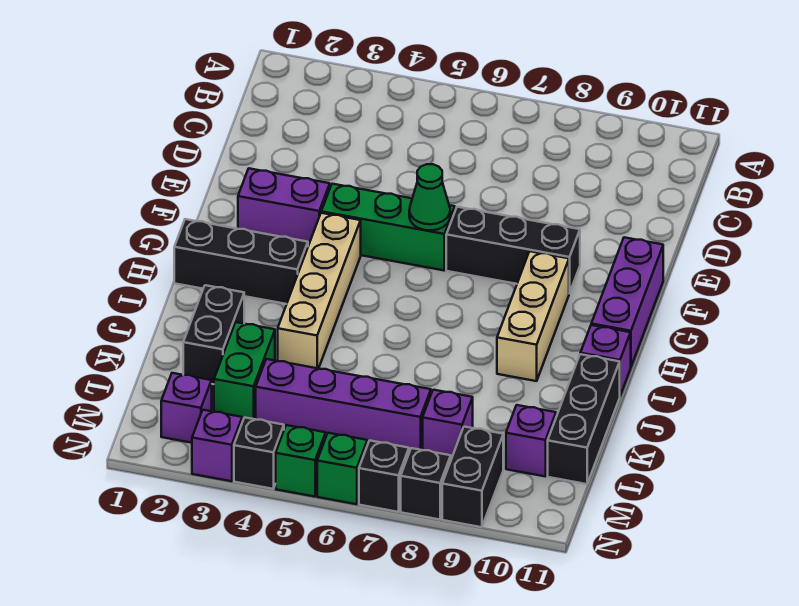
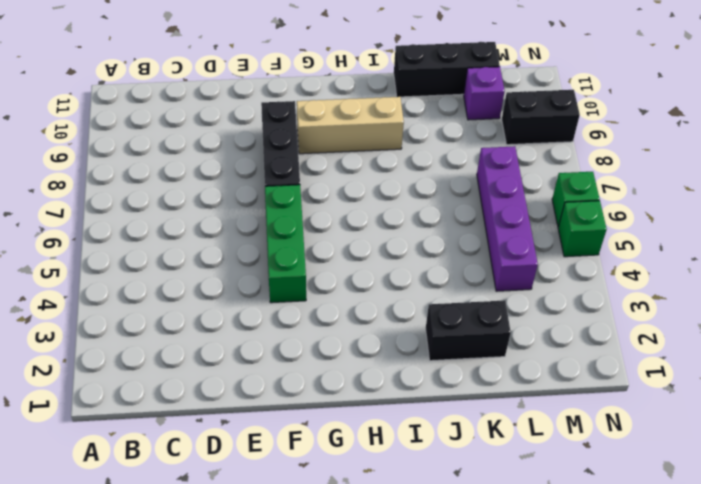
none -> purple 1x2 brick [238,168,330,246]
none -> purple 1x3 brick [591,237,663,366]
none -> tan 1x4 brick [278,213,361,369]

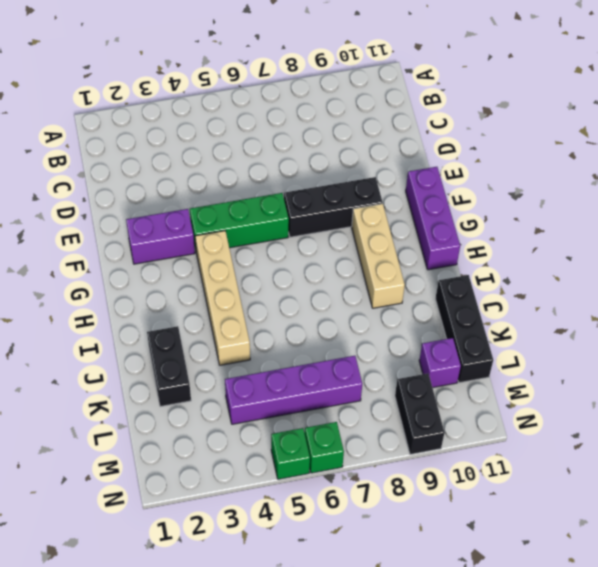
none -> black 1x3 brick [174,219,308,304]
none -> purple 1x1 brick [580,325,631,396]
none -> green 1x2 brick [214,322,275,421]

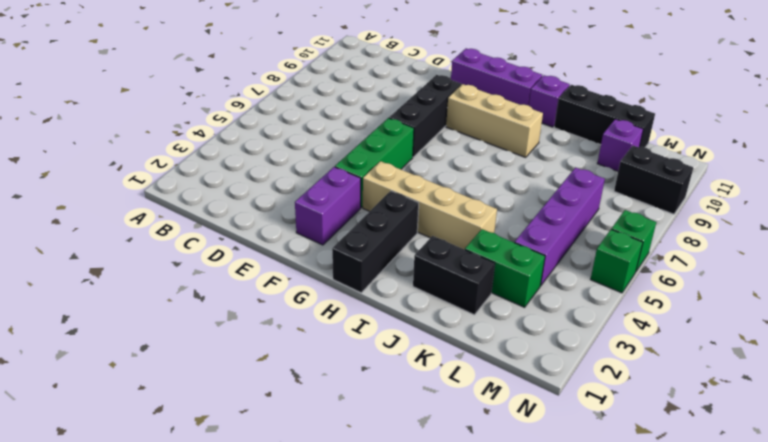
none -> purple 1x1 brick [423,390,473,459]
none -> purple 1x1 brick [161,373,212,443]
none -> purple 1x1 brick [192,410,242,481]

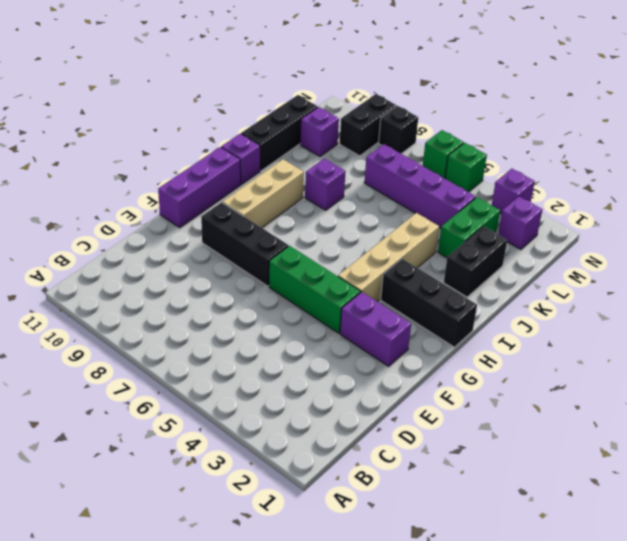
purple 1x1 brick [305,158,346,210] -> purple 1x1 brick moved to [423,390,473,459]
none -> black 1x1 brick [234,417,284,489]
none -> black 1x1 brick [359,441,409,512]
none -> green 1x1 cone [409,164,450,230]

